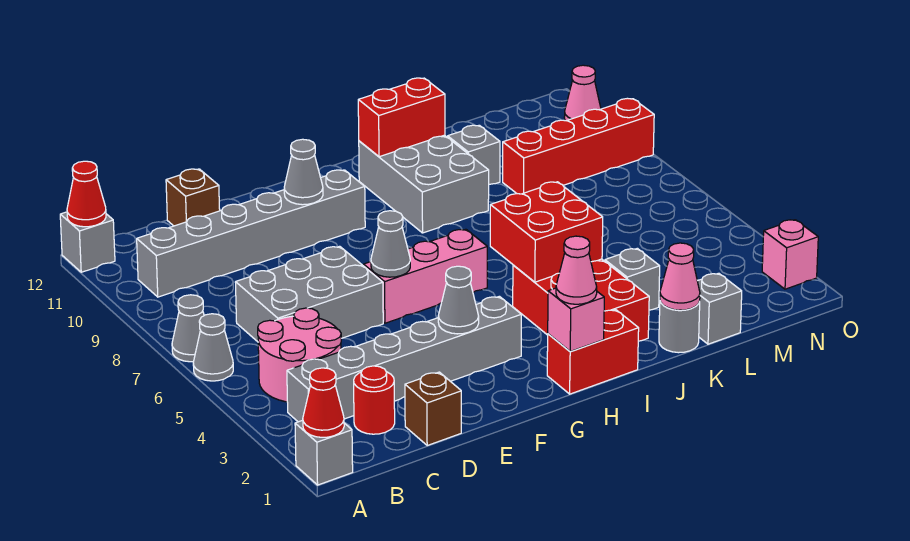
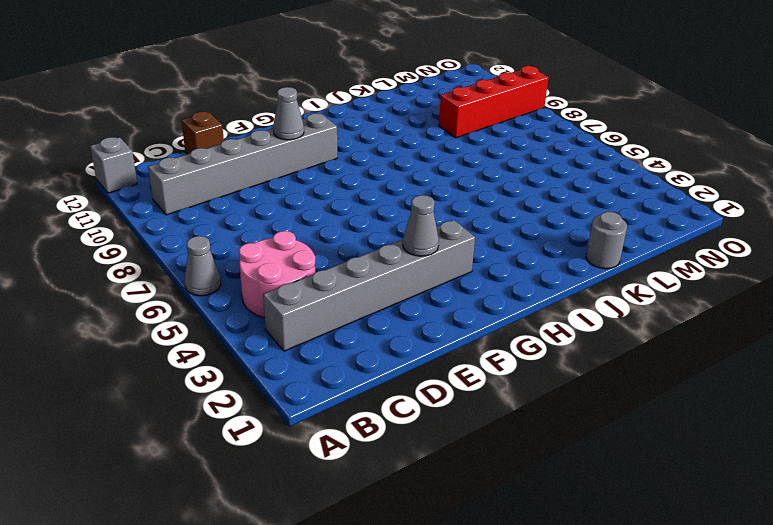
none -> grey 1x1 brick [295,420,353,485]
none -> grey 1x1 cone [172,295,204,362]
none -> red 1x1 round brick [354,366,395,434]
none -> grey 2x3 brick [235,246,383,342]

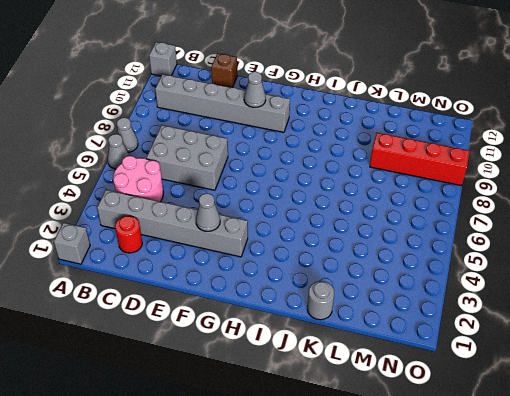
none -> brown 1x1 brick [405,372,461,445]
none -> pink 1x3 brick [364,229,487,323]
none -> red 1x2 brick [547,310,639,394]
none -> red 2x3 brick [513,259,649,341]

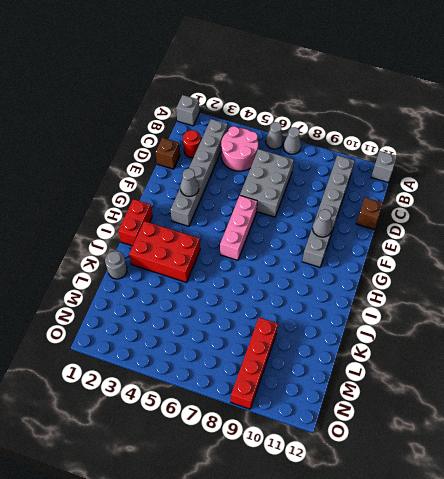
none -> grey 2x3 brick [359,135,489,233]
none -> grey 1x1 brick [605,248,660,310]
none -> grey 1x1 brick [448,125,500,184]
none -> grey 1x1 brick [698,273,742,344]

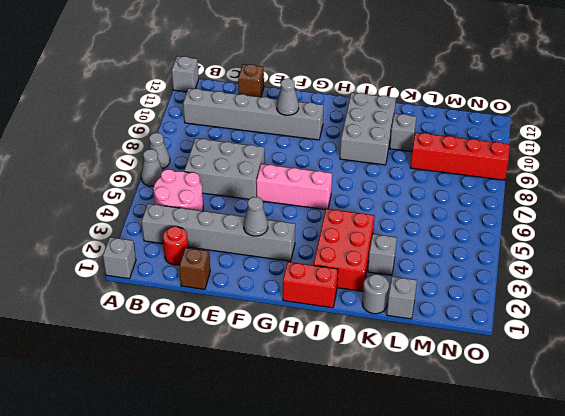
none -> pink 1x1 brick [762,220,818,289]
none -> pink 1x1 cone [564,65,601,121]
none -> red 1x1 cone [303,368,344,437]
none -> red 1x1 cone [67,161,106,227]

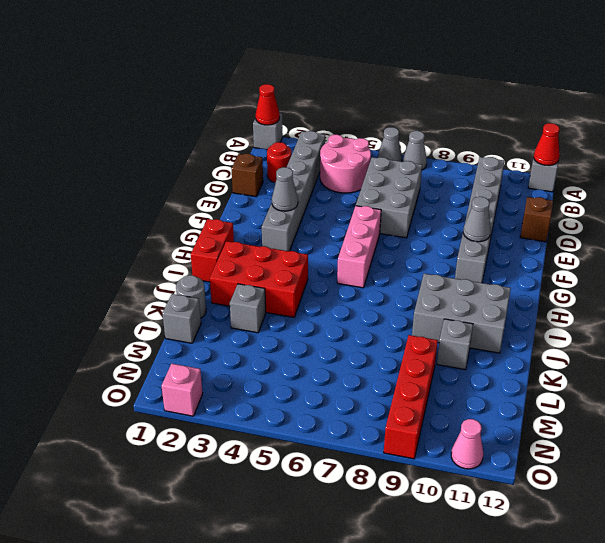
none -> grey 1x1 cone [371,211,410,277]
none -> pink 1x1 brick [548,288,604,351]
none -> red 2x2 brick [490,182,603,282]
none -> red 1x2 brick [358,78,445,157]

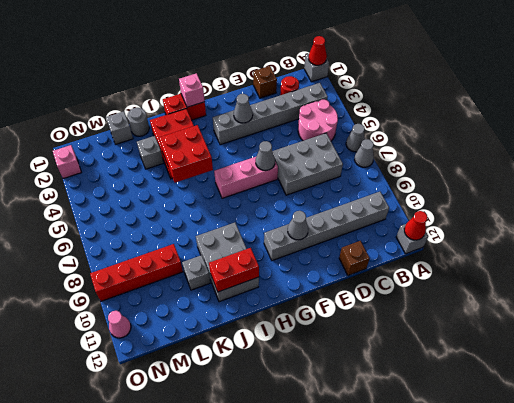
none -> pink 1x1 cone [660,243,700,310]
none -> pink 1x1 cone [556,236,597,304]

